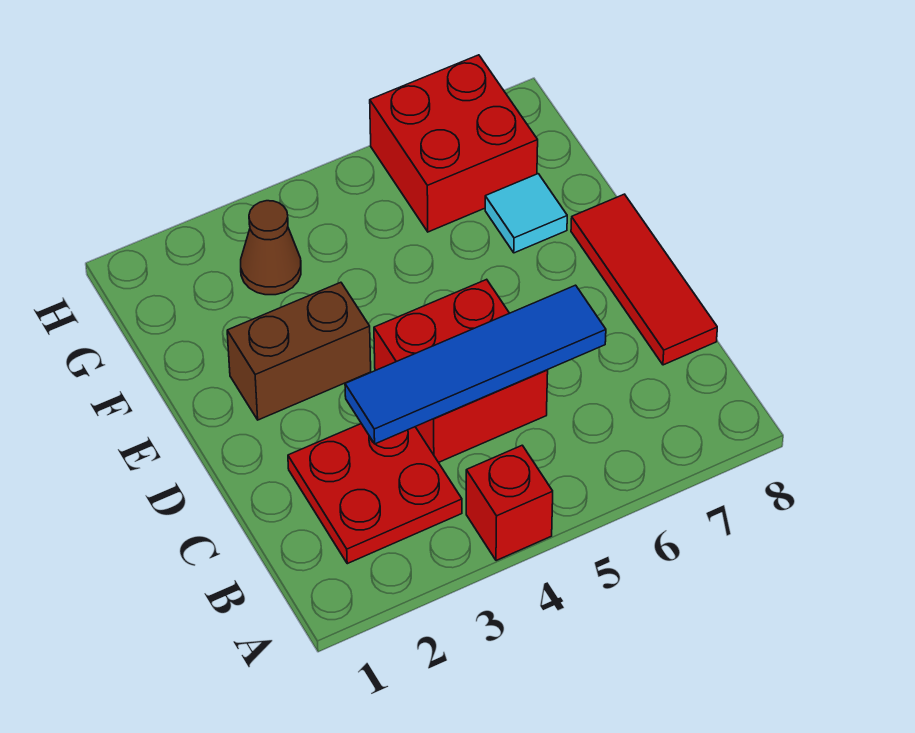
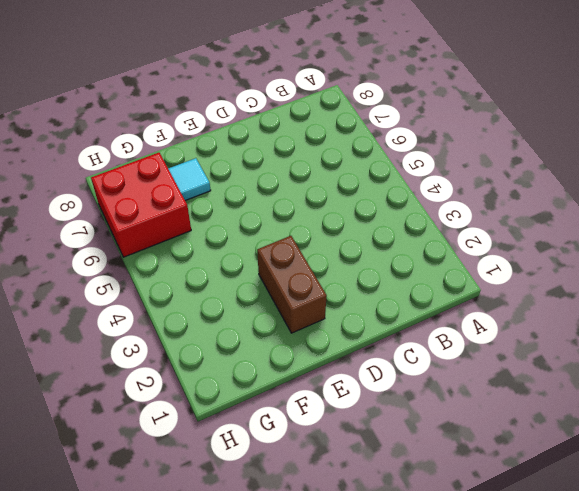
none -> red 1x1 brick [466,445,553,561]
none -> red 2x2 plate [288,424,462,564]

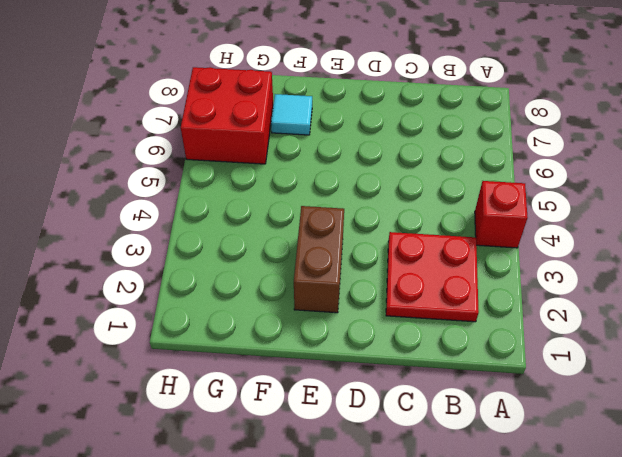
none -> red 2x2 brick [374,279,548,462]
none -> red 1x3 tile [571,194,717,365]

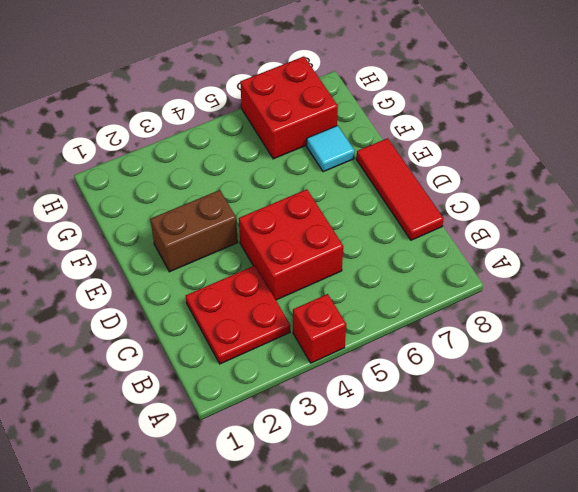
none -> brown 1x1 cone [241,201,301,295]
none -> blue 1x4 tile [345,285,606,444]

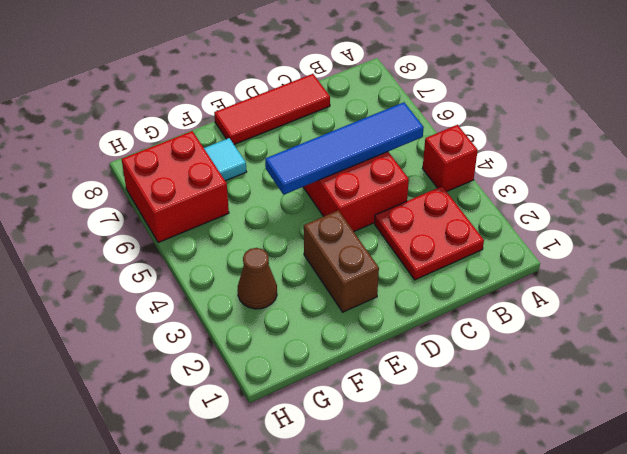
blue 1x4 tile [265,102,424,195] -> blue 1x4 tile turned to [345,285,606,444]

